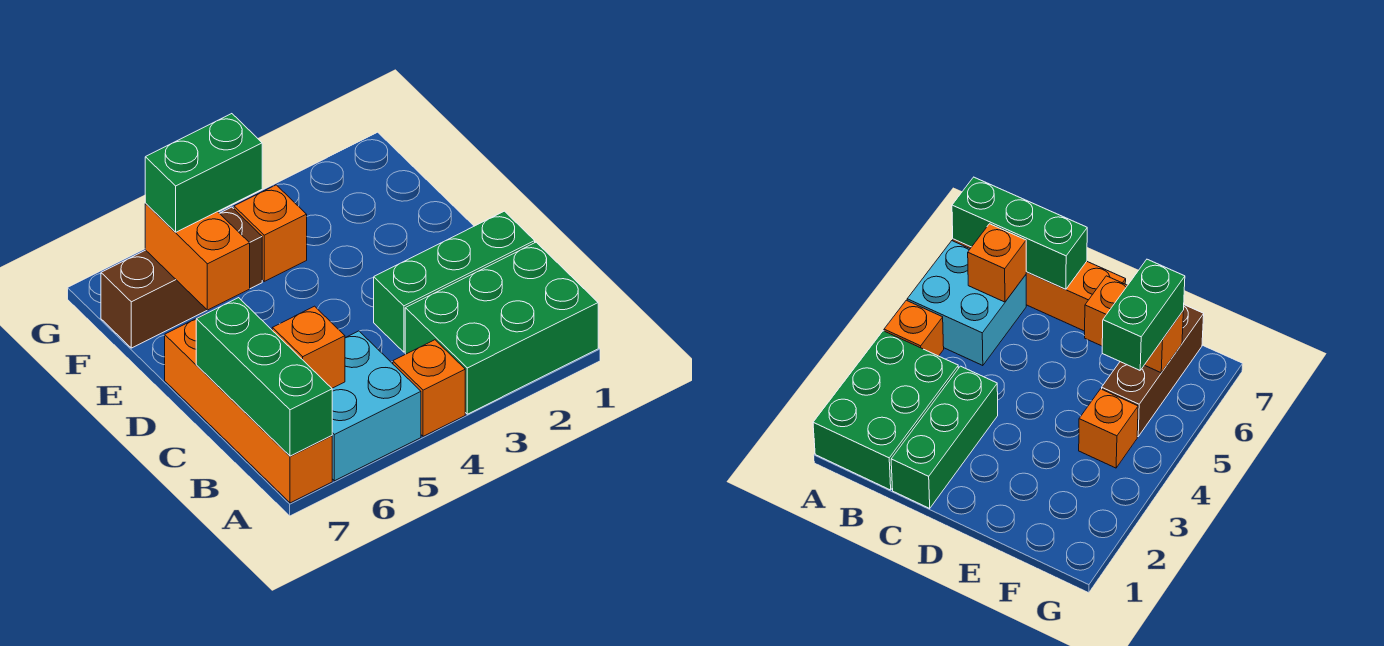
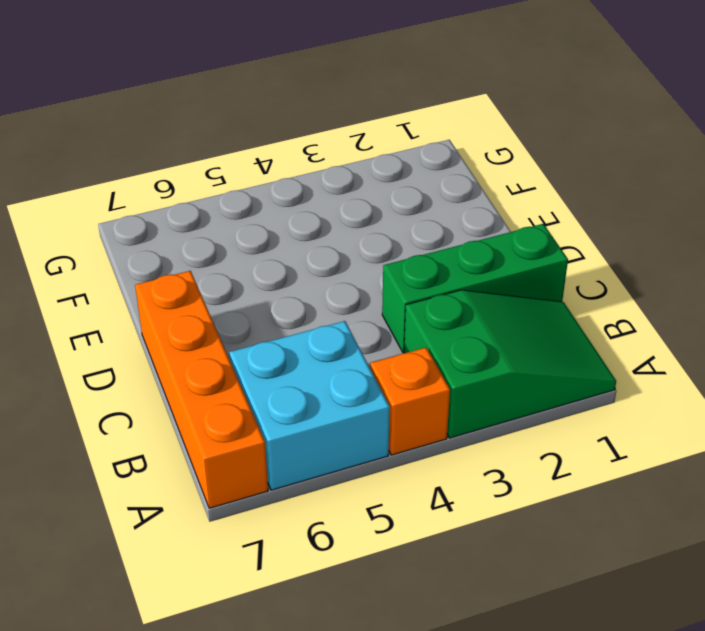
green 2x3 slope [404,290,616,438] -> green 2x3 brick [405,242,598,414]
none -> orange 1x1 brick [234,185,307,281]
none -> brown 1x3 brick [101,207,262,348]

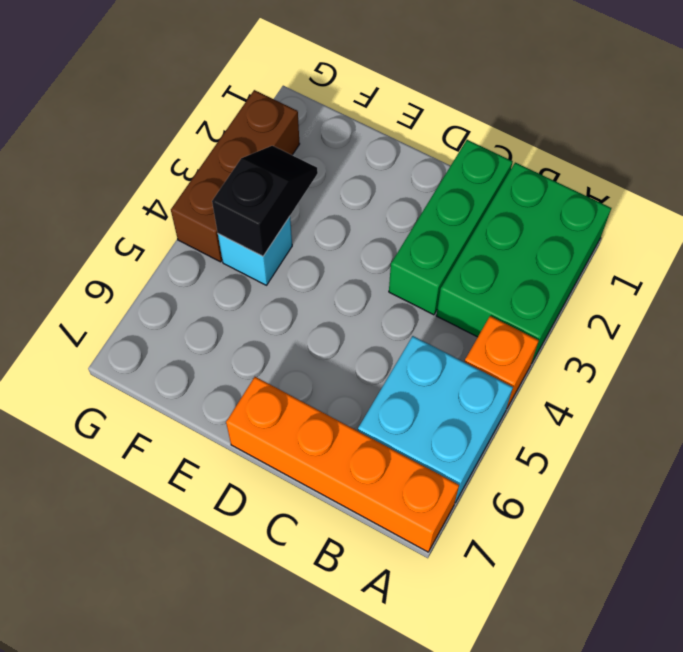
black 1x2 slope [212,146,318,256] -> none
cyan 1x1 brick [218,217,292,285] -> orange 1x1 brick [234,185,307,281]
brown 1x3 brick [171,90,300,262] -> brown 1x3 brick moved to [101,207,262,348]
none -> green 1x3 brick [196,298,332,456]
none -> orange 1x1 brick [272,306,345,388]

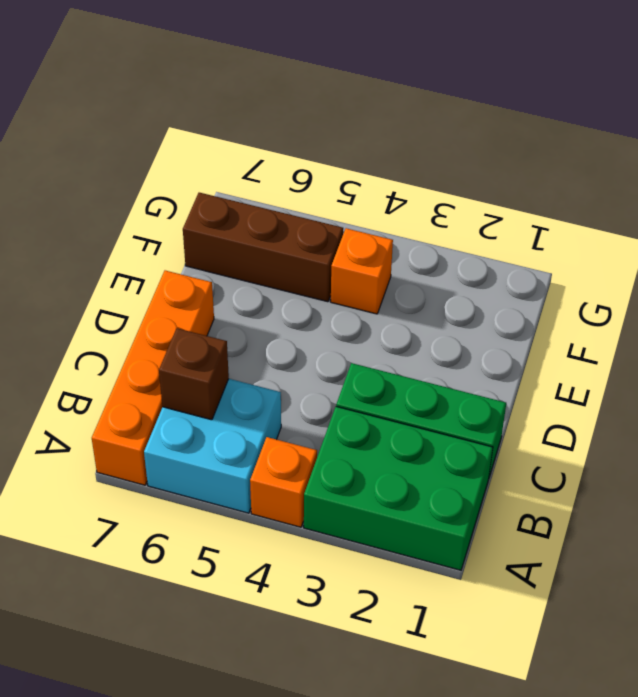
brown 1x1 brick [159,328,229,420] -> orange 1x1 brick [272,306,345,388]
none -> green 1x3 brick [196,298,332,456]
none -> orange 1x2 brick [145,204,250,310]

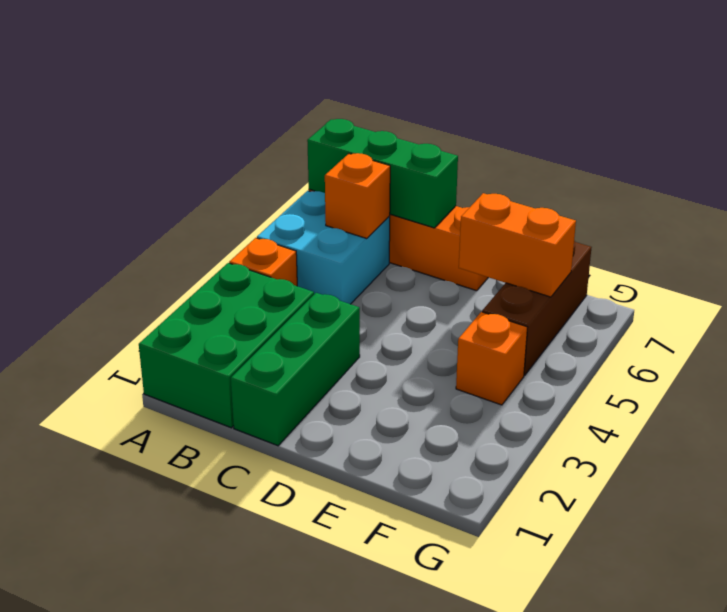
none -> green 1x2 brick [145,114,262,232]

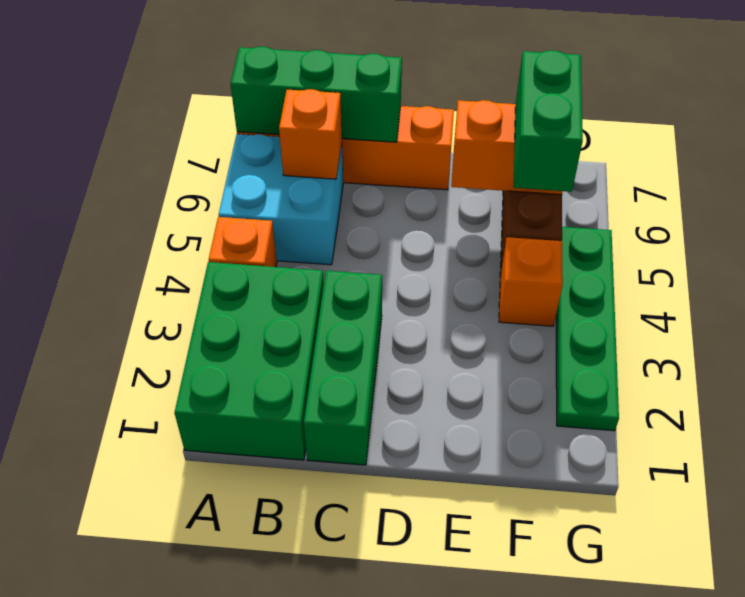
green 1x4 plate [556,227,619,431] -> none

